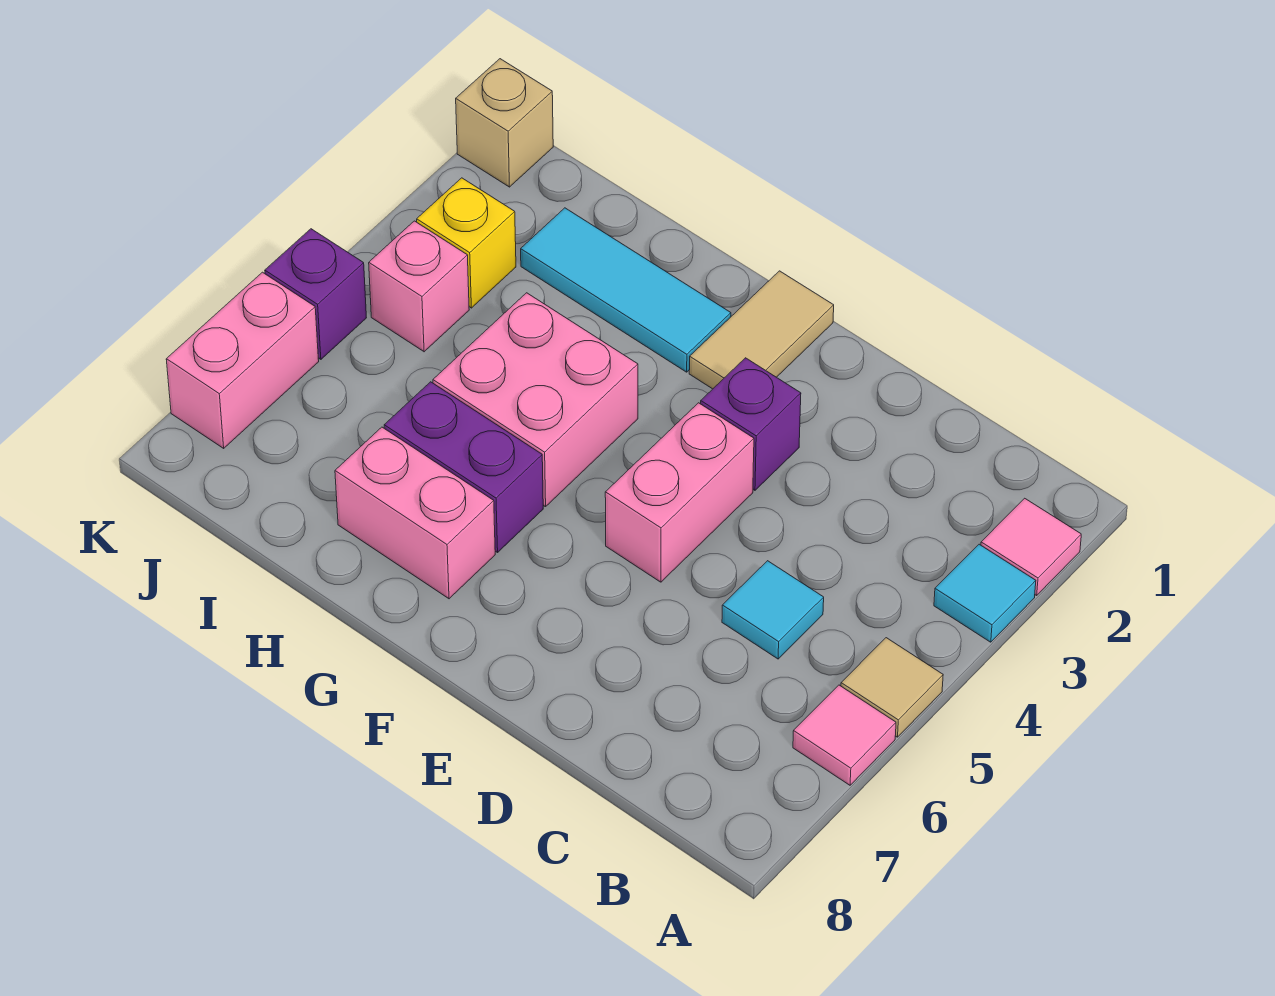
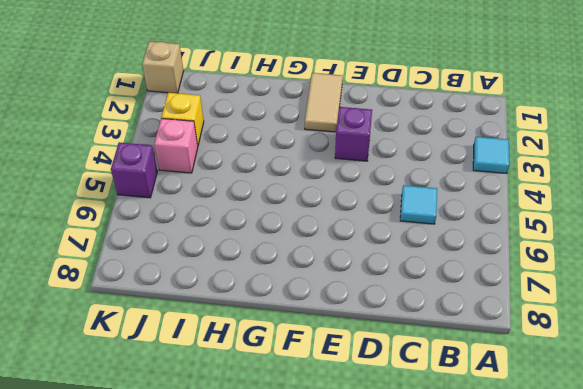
none -> pink 1x1 tile [981,498,1081,595]
none -> tan 1x1 tile [841,638,943,737]
none -> pink 1x1 tile [793,685,896,785]

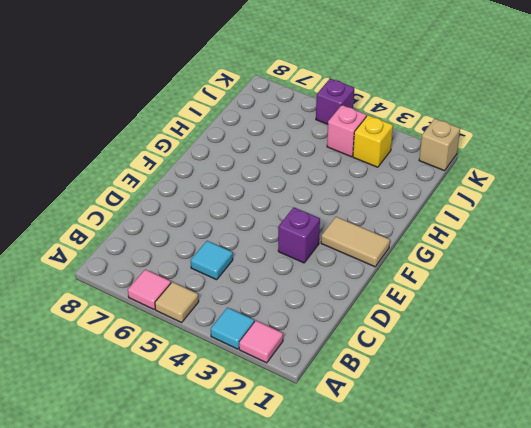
none -> pink 1x2 brick [605,403,754,582]
none -> cyan 1x3 tile [521,208,731,372]
none -> pink 2x2 brick [433,293,638,507]

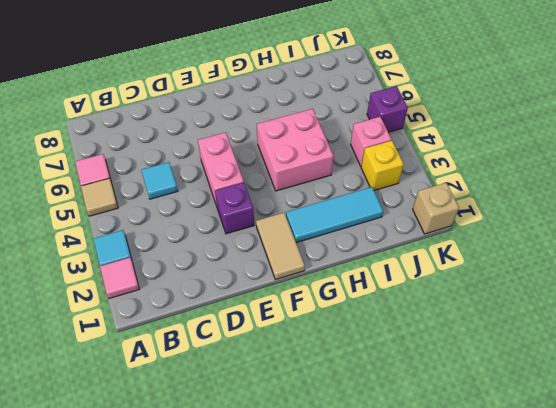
none -> purple 1x2 brick [384,382,543,552]
none -> pink 1x2 brick [335,427,495,599]
none -> pink 1x2 brick [166,272,319,448]

